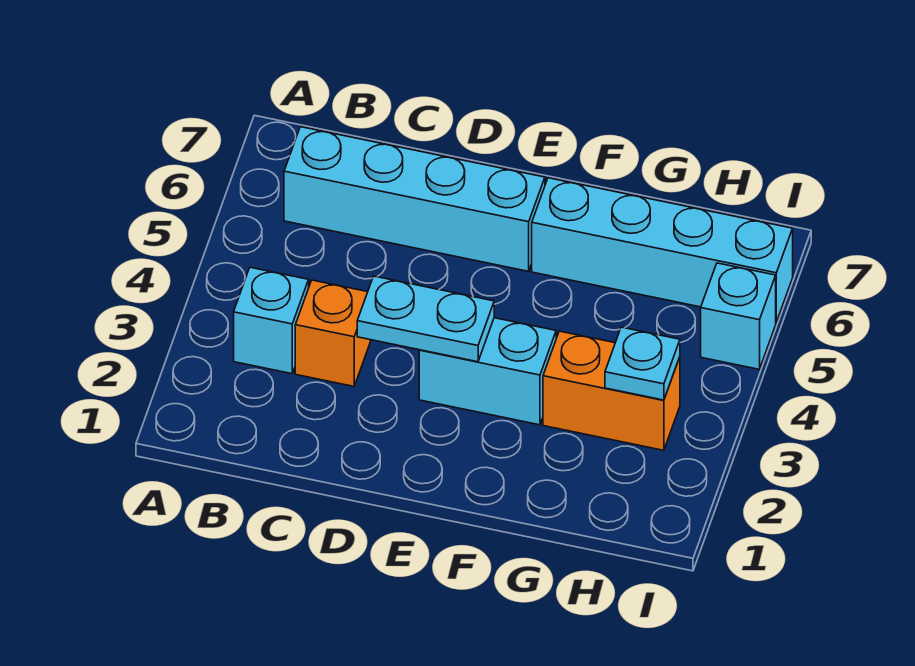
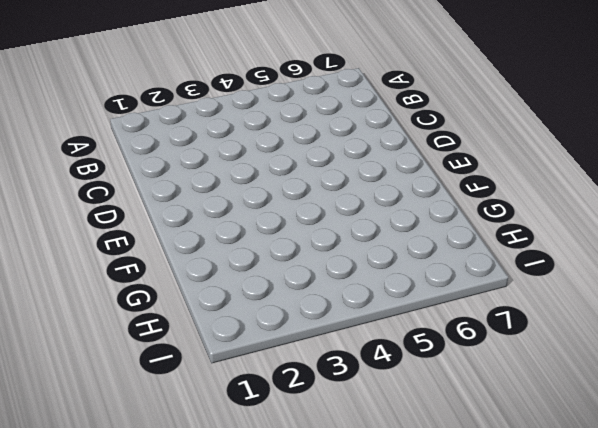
none -> cyan 1x1 brick [234,267,309,374]
none -> cyan 1x4 brick [284,127,545,271]

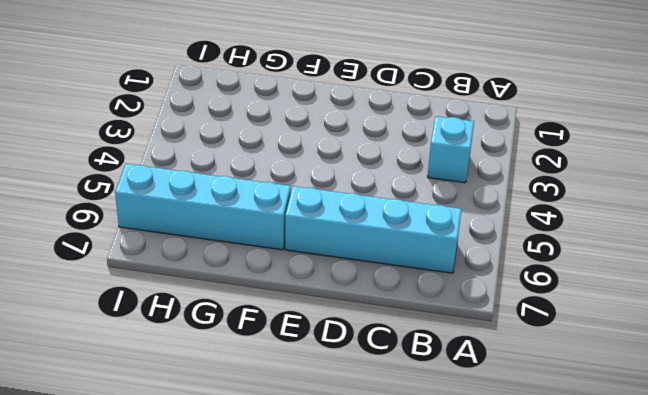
none -> orange 1x1 brick [295,280,370,386]
none -> cyan 1x2 brick [419,318,556,425]

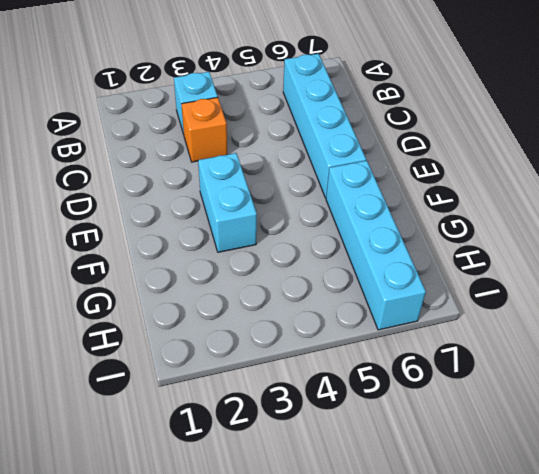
none -> orange 1x2 brick [543,331,680,450]
none -> cyan 1x1 brick [701,263,776,369]

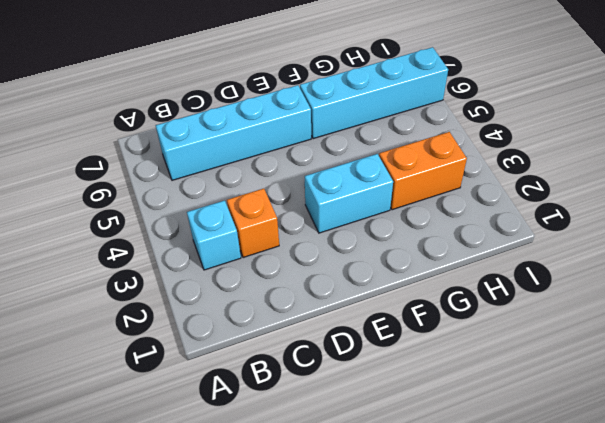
none -> cyan 1x1 brick [701,263,776,369]
none -> cyan 1x2 plate [357,276,494,362]

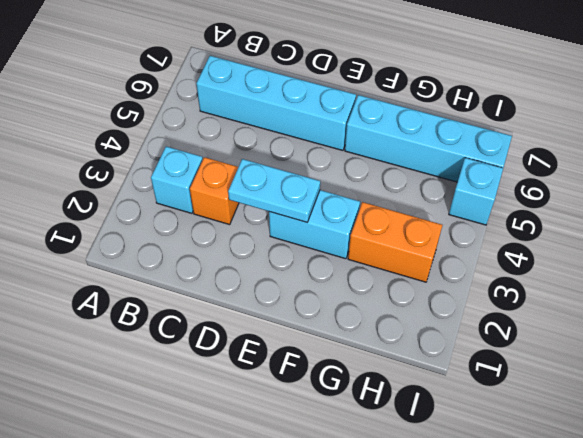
none -> cyan 1x1 plate [605,327,680,400]

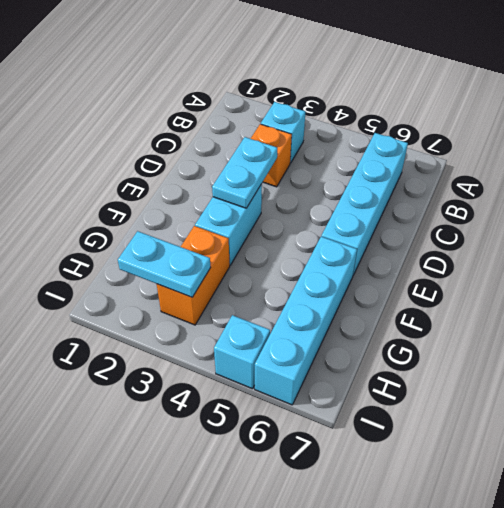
cyan 1x2 plate [118,231,211,297] -> cyan 1x1 plate [605,327,680,400]

